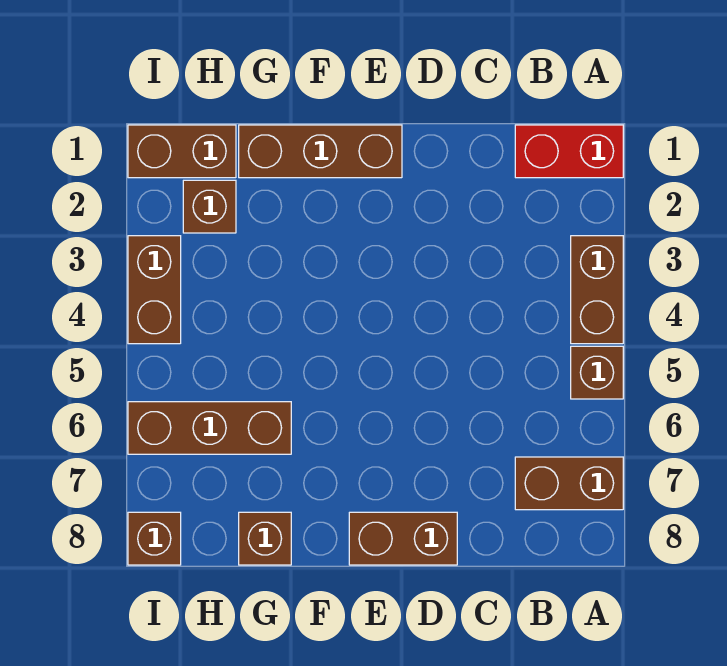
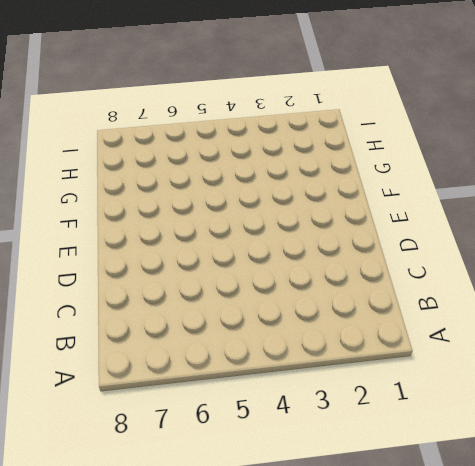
none -> red 1x2 brick [515,125,623,178]
none -> brown 1x2 brick [571,236,623,344]
none -> brown 1x1 brick [571,346,623,399]

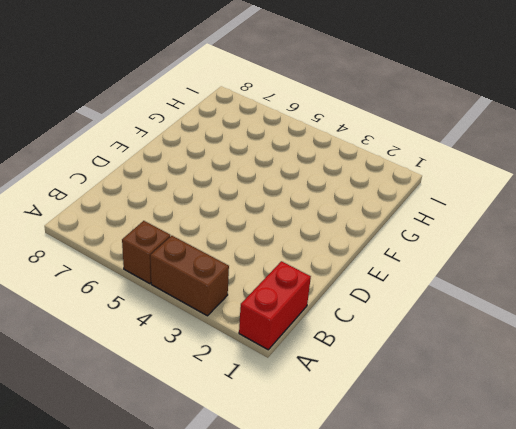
none -> brown 1x2 brick [515,457,623,510]
none -> brown 1x2 brick [349,512,457,565]
none -> brown 1x3 brick [239,125,402,178]

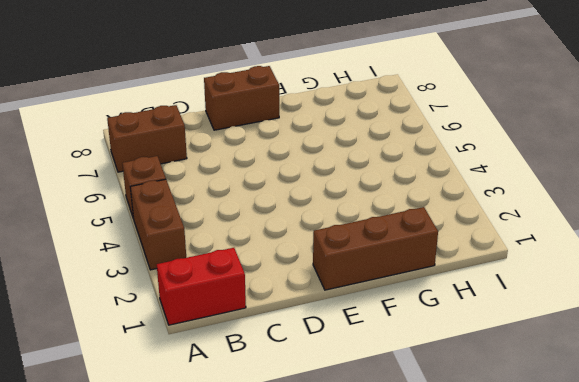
none -> brown 1x3 brick [128,402,291,454]
none -> brown 1x1 brick [239,512,291,565]
none -> brown 1x2 brick [128,125,236,178]

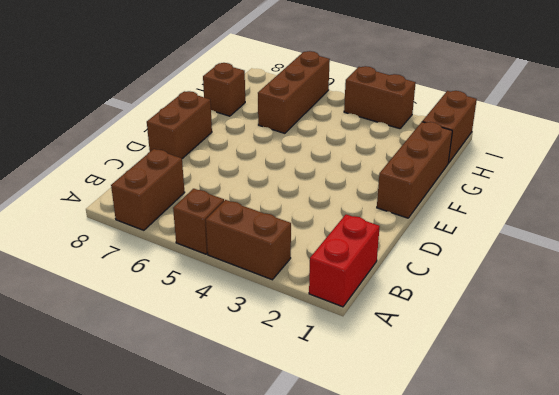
none -> brown 1x1 brick [183,180,236,233]
none -> brown 1x1 brick [128,512,181,565]

